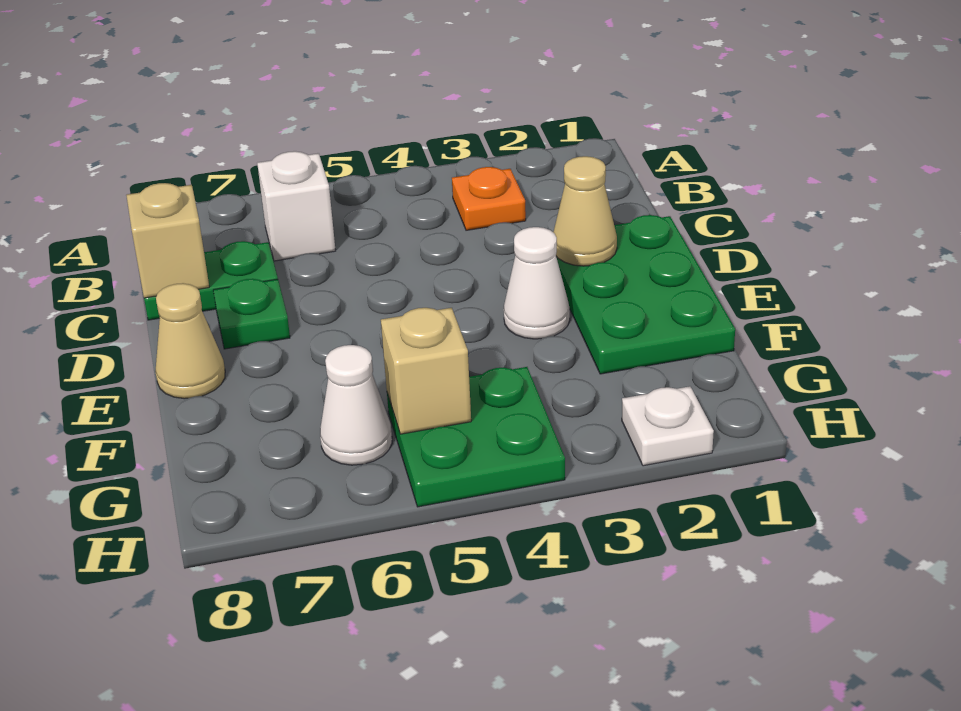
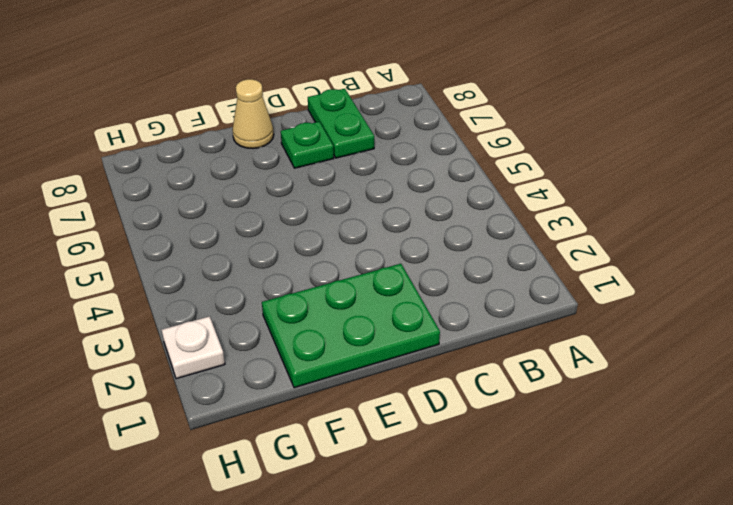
none -> orange 1x1 plate [452,167,526,230]
none -> white 1x1 brick [257,151,336,261]
none -> white 1x1 cone [504,227,570,339]

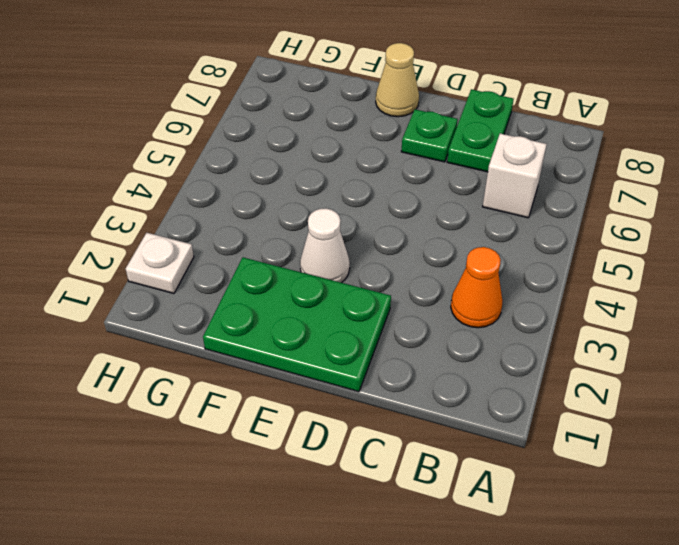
orange 1x1 cone [451,247,503,328] -> orange 1x1 plate [452,167,526,230]
none -> green 2x2 plate [387,367,565,507]
none -> white 1x1 cone [320,345,392,465]
none -> tan 1x1 brick [126,183,209,298]

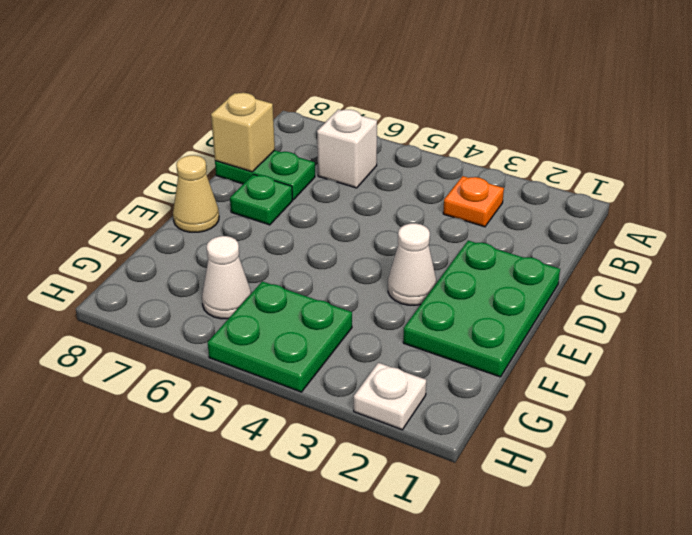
none -> tan 1x1 cone [553,156,617,266]
none -> tan 1x1 brick [381,308,471,434]

